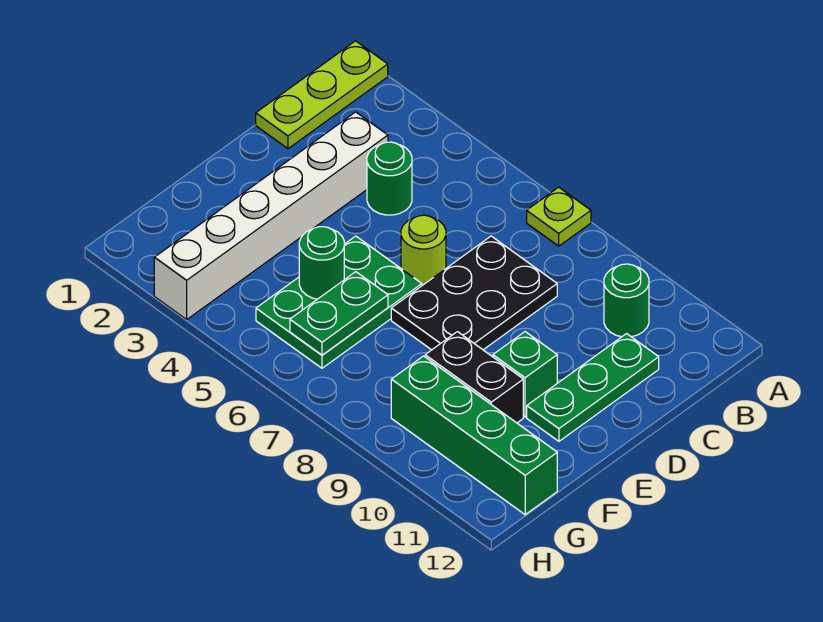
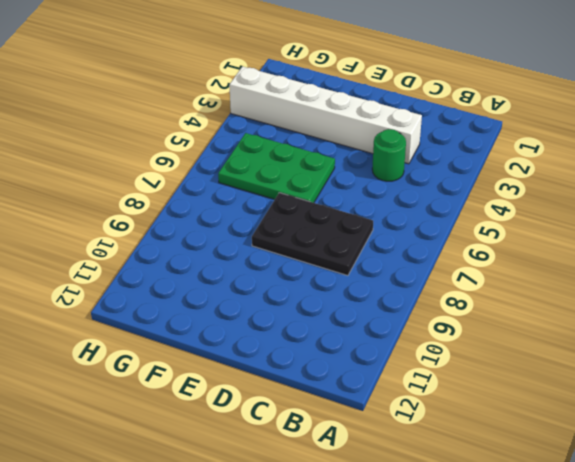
none -> lime 1x3 plate [256,41,388,149]
none -> lime 1x1 plate [527,187,591,246]
none -> green 1x1 round brick [604,264,649,337]

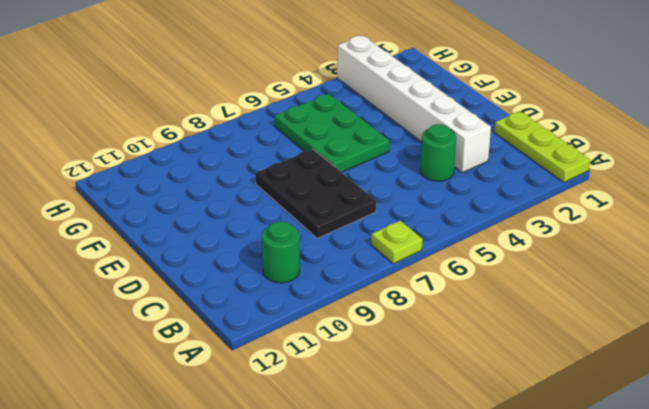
none -> green 1x3 plate [527,334,659,441]
none -> lime 1x1 round brick [401,215,446,285]
none -> green 1x1 brick [493,332,557,417]

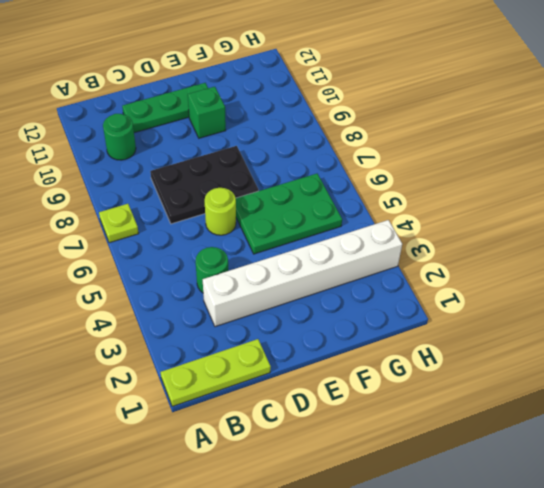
none -> black 1x2 brick [425,332,523,423]
none -> green 1x4 brick [391,356,557,515]
none -> green 1x1 round brick [299,227,344,299]

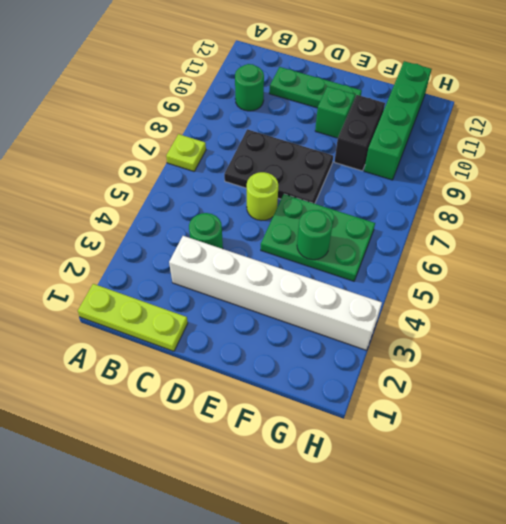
none -> green 1x2 plate [290,272,388,355]

